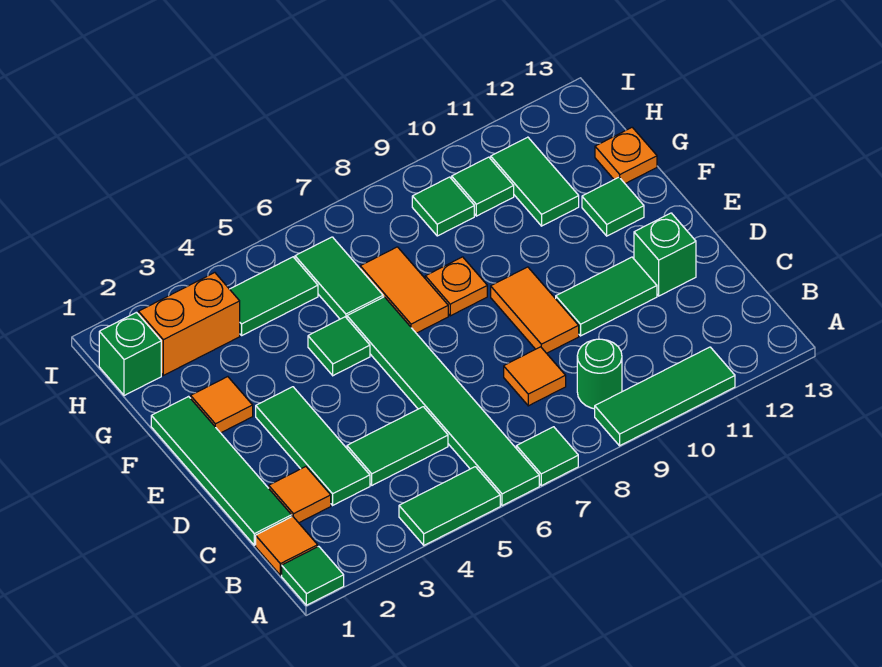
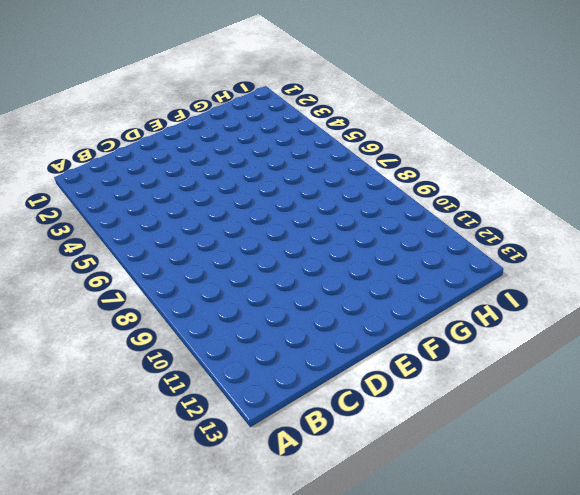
none -> green 1x1 tile [282,546,344,605]
none -> green 1x2 tile [399,467,500,545]
none -> green 1x6 tile [347,297,539,506]

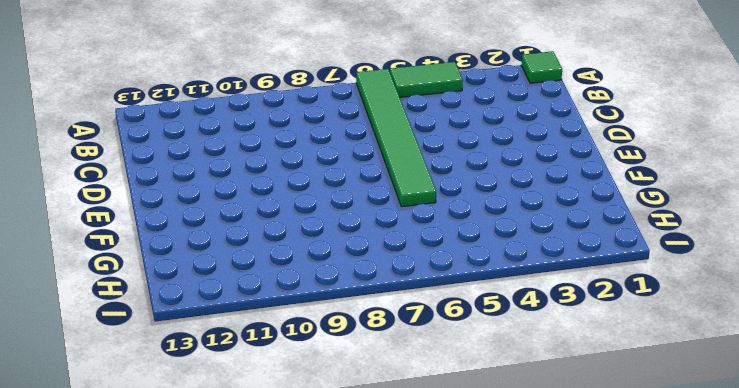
none -> green 1x1 tile [516,427,578,486]
none -> green 1x3 tile [595,347,735,446]
none -> orange 1x1 tile [256,516,318,575]

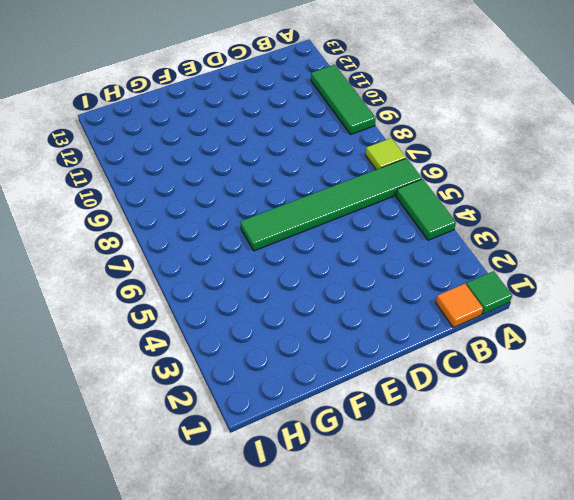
lime 1x1 tile [366,138,406,170] -> green 1x1 tile [516,427,578,486]
none -> green 1x1 round brick [577,339,622,409]
none -> green 1x4 tile [151,397,292,545]
none -> orange 1x1 tile [269,467,331,523]

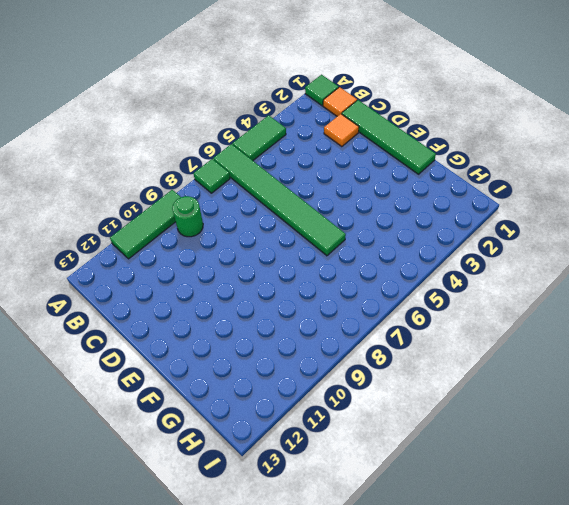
none -> green 1x3 tile [256,387,370,505]
none -> green 1x2 tile [347,407,448,485]
none -> orange 1x1 tile [504,347,566,406]

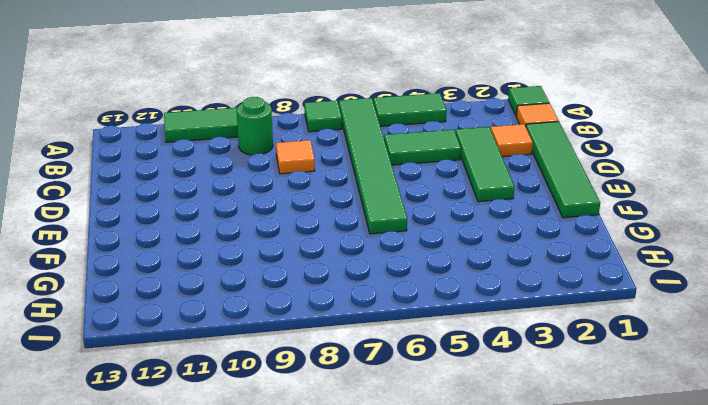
none -> orange 1x2 tile [491,267,579,353]
none -> green 1x2 tile [556,257,657,336]
none -> green 1x1 brick [634,213,696,296]

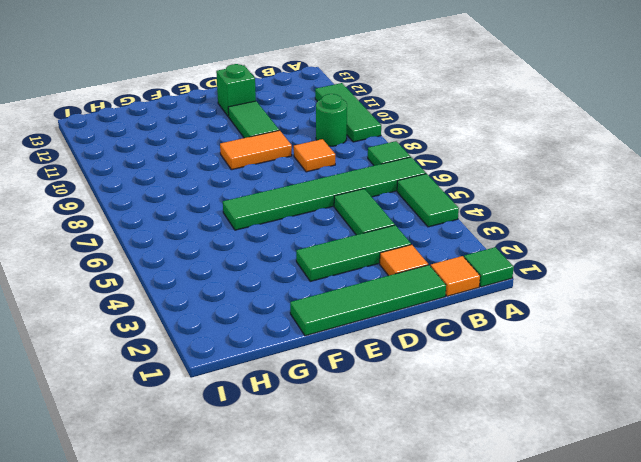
none -> orange 1x1 tile [191,377,253,433]
none -> green 1x1 tile [308,317,370,376]
none -> orange 1x2 tile [360,247,448,333]

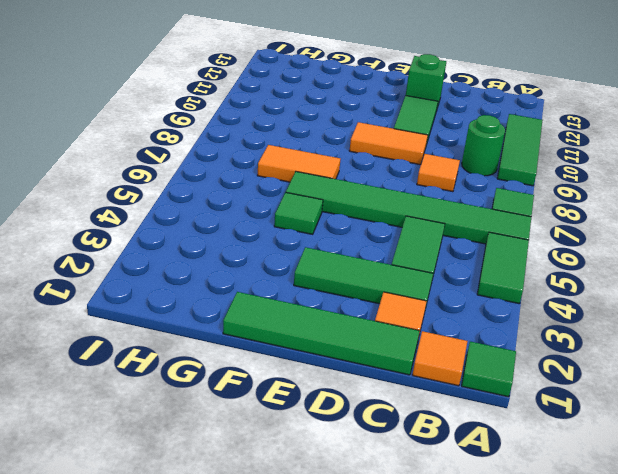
none -> orange 1x1 tile [191,377,253,433]
none -> orange 1x1 plate [425,257,487,316]
none -> green 1x1 tile [582,177,644,236]

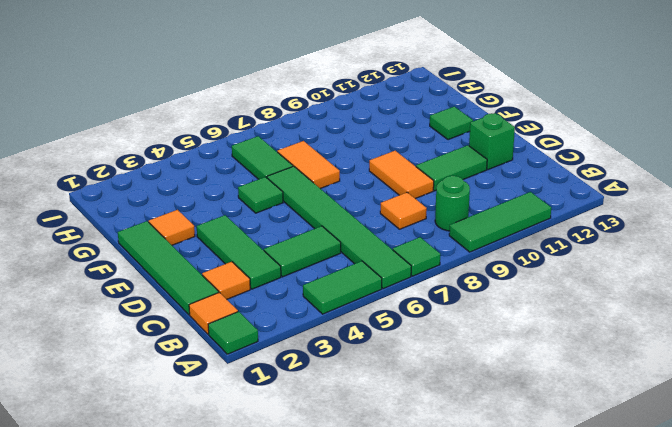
none -> orange 1x1 plate [425,257,487,316]
none -> green 1x2 tile [491,137,579,226]
none -> orange 1x1 plate [595,127,657,184]

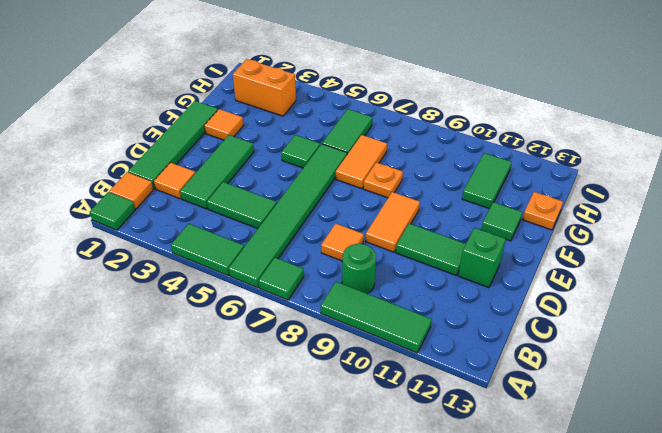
none -> green 1x1 brick [99,312,161,396]
none -> green 1x2 tile [230,257,318,335]
none -> green 1x1 tile [412,177,474,236]

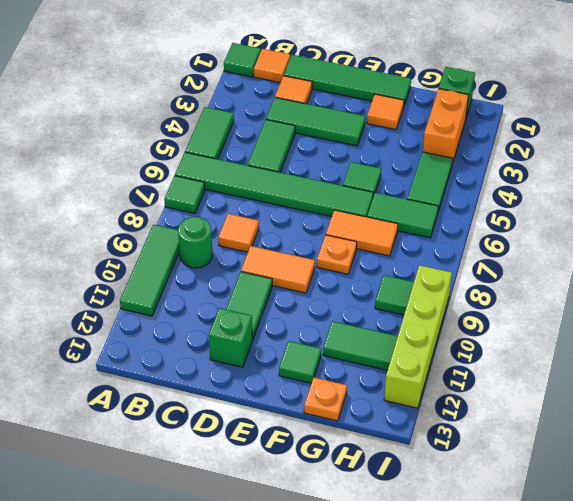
lime 1x4 brick [384,265,452,408] -> none
none -> green 1x1 tile [452,157,514,216]

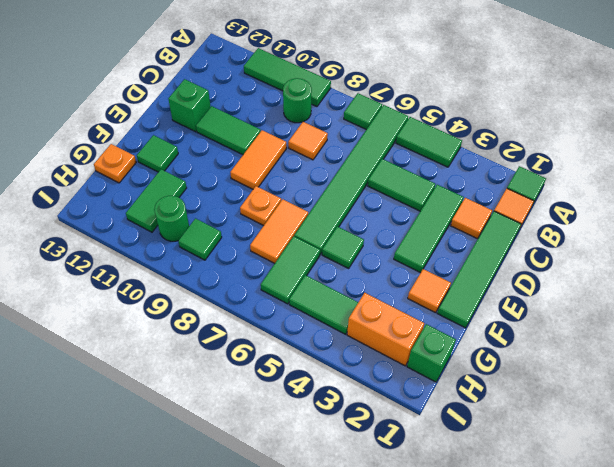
green 1x1 round brick [154,196,189,241] -> green 1x1 tile [452,157,514,216]

